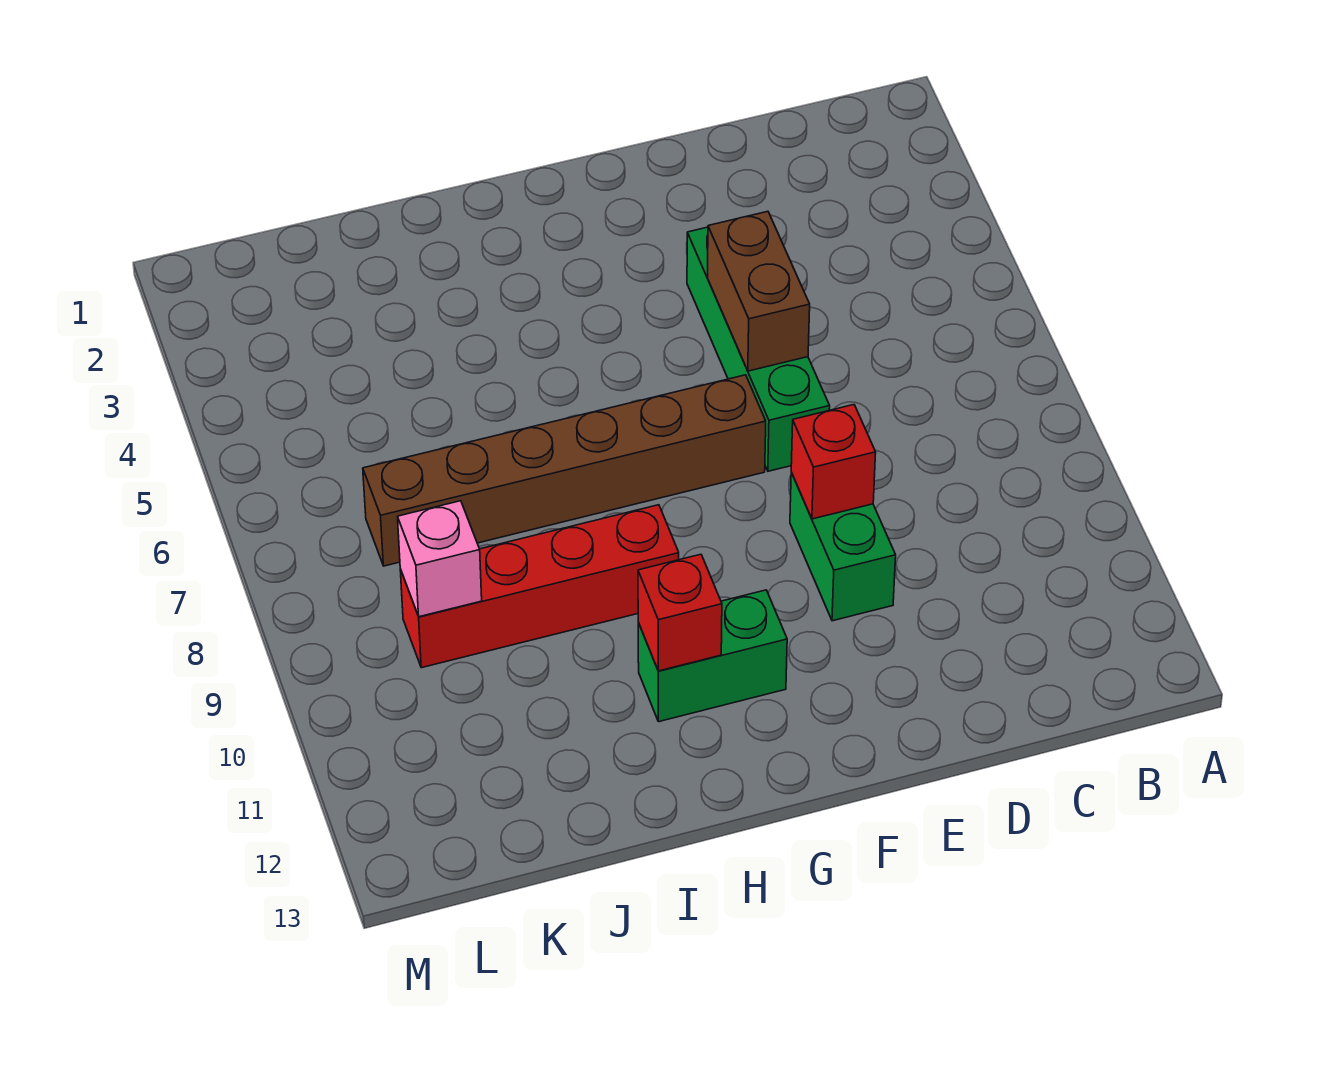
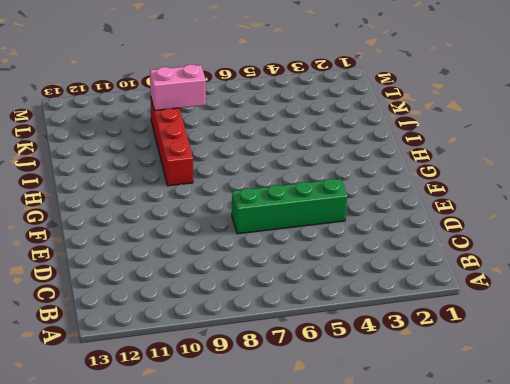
pink 1x2 brick [150,64,206,110] -> pink 1x1 brick [398,501,482,617]
none -> green 1x2 brick [790,472,896,621]
none -> brown 1x6 brick [363,375,766,566]

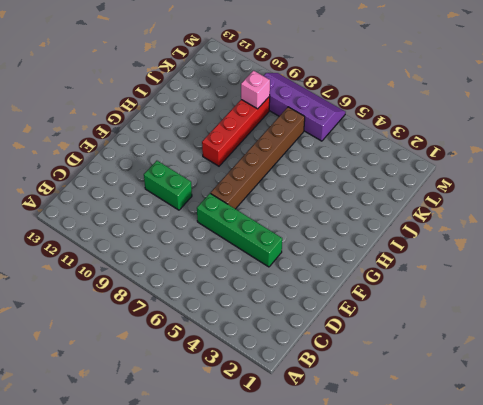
purple 2x4 slope [264,73,346,141] -> none
none -> green 1x2 brick [638,590,787,722]
none -> brown 1x2 brick [708,211,810,371]

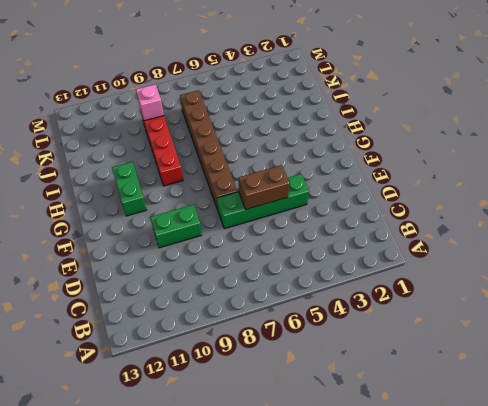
none -> red 1x1 brick [791,405,876,519]
none -> red 1x1 brick [638,554,722,671]

